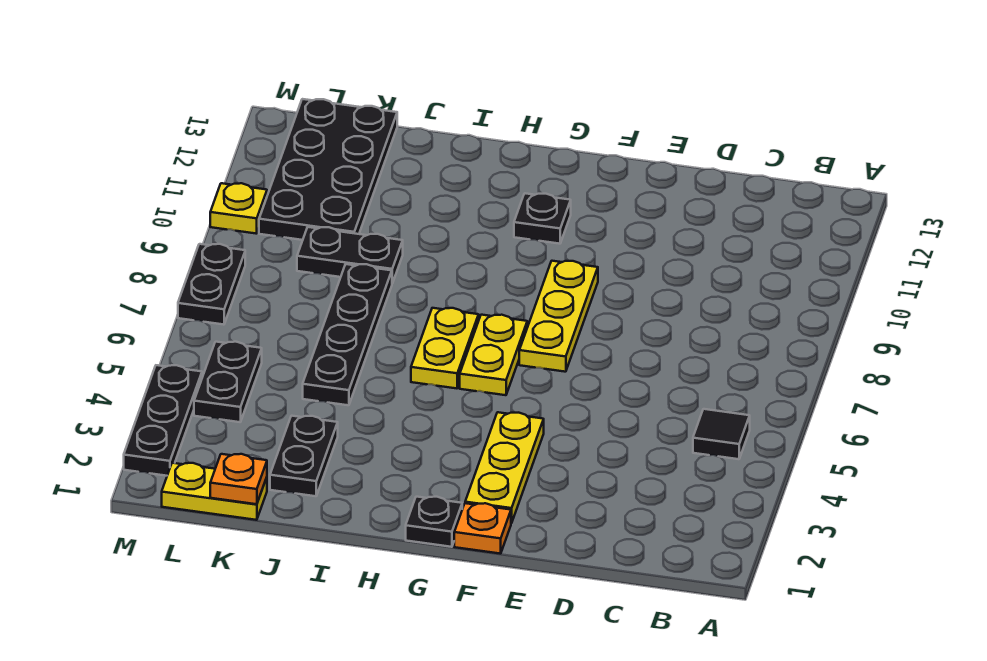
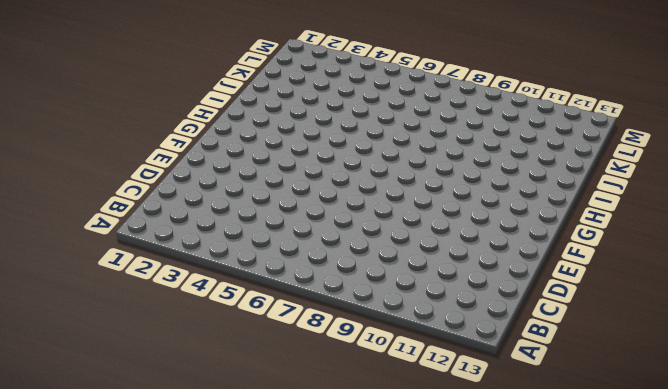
none -> black 1x1 tile [693,409,750,459]
none -> orange 1x1 plate [454,503,511,554]
none -> yellow 1x3 plate [465,412,544,523]

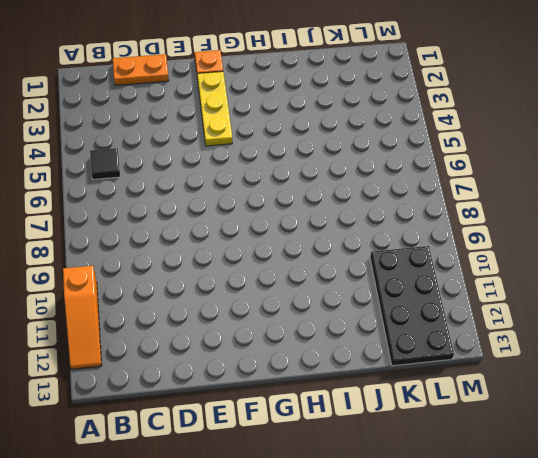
orange 1x3 slope [63,266,102,369] -> none
orange 1x2 plate [113,54,169,85] -> none
none -> yellow 1x3 plate [519,261,598,372]
none -> black 1x1 plate [406,497,462,547]
none -> yellow 1x2 plate [460,315,527,395]

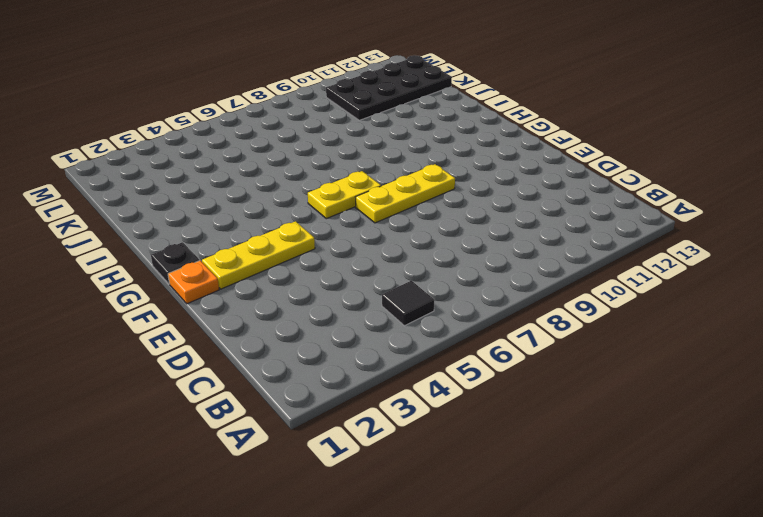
none -> black 1x1 plate [514,193,571,244]
none -> yellow 1x2 plate [411,308,479,388]
none -> black 1x2 plate [270,416,338,496]

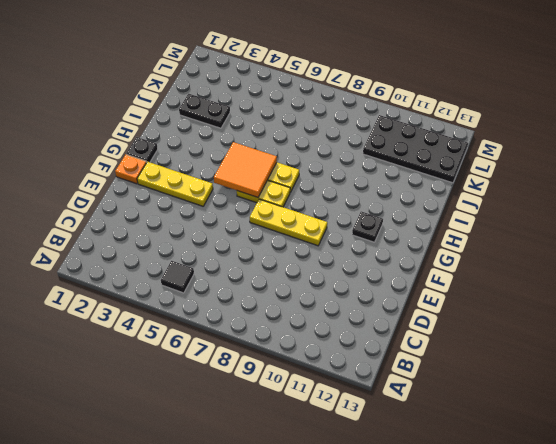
orange 2x2 tile [214,142,277,197] -> none
none -> black 1x4 plate [303,264,392,405]
none -> black 1x2 plate [297,227,403,283]
none -> yellow 1x2 plate [162,463,267,520]

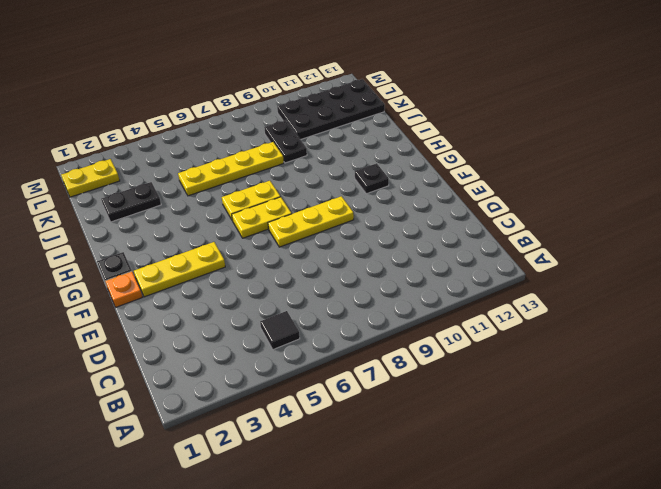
yellow 1x4 plate [178,142,284,196] -> black 1x4 plate [303,264,392,405]
yellow 1x2 plate [61,159,120,197] -> yellow 1x2 plate turned to [162,463,267,520]
none -> black 1x2 plate [194,342,262,422]
none -> black 1x3 plate [124,365,202,476]
none -> black 1x2 plate [178,244,245,325]

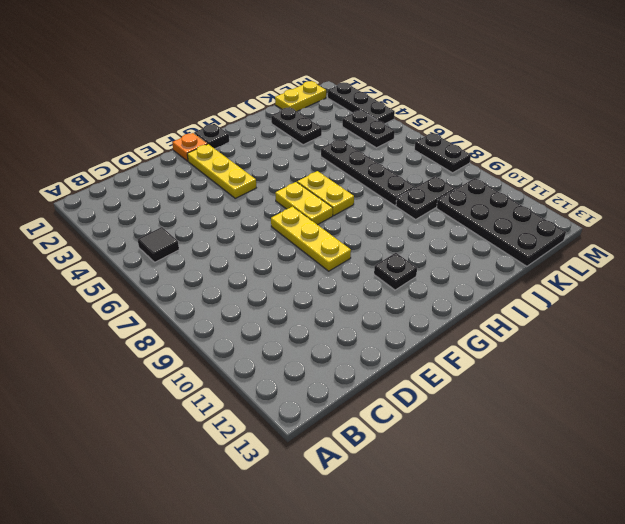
none -> yellow 1x1 plate [210,183,267,234]
none -> orange 1x1 plate [210,454,267,504]

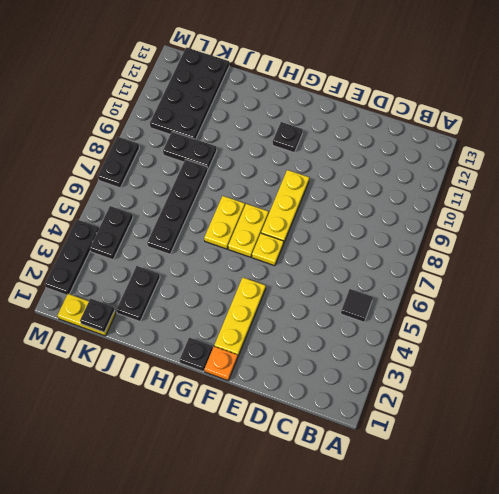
yellow 1x1 plate [252,233,284,266] -> yellow 1x1 plate moved to [210,183,267,234]
black 1x1 plate [80,298,115,332] -> orange 1x1 plate [210,454,267,504]

